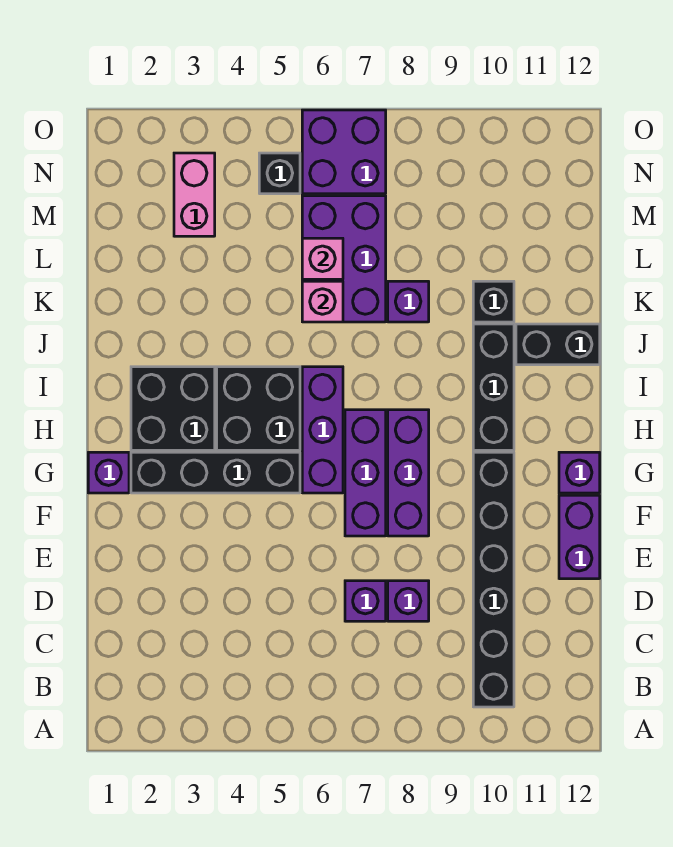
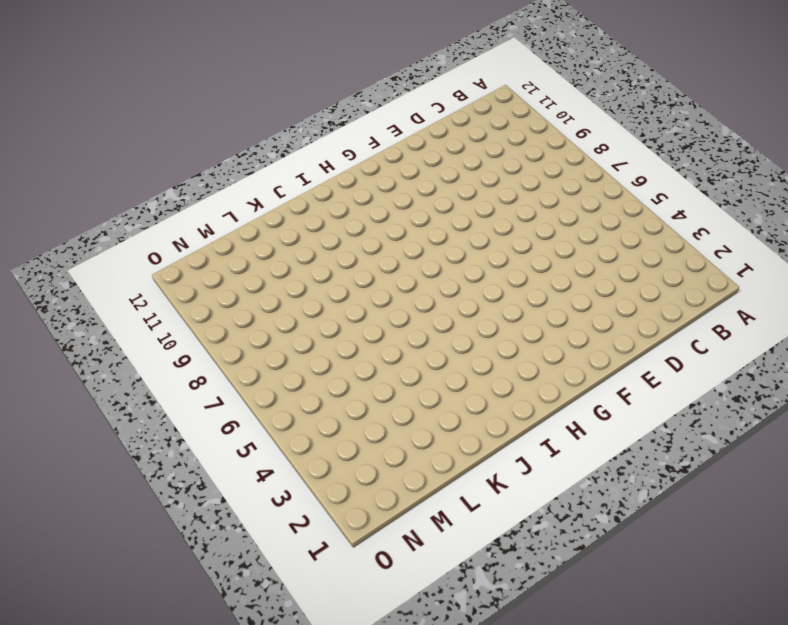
none -> black 1x6 brick [473,452,514,707]
none -> purple 1x1 brick [345,581,386,621]
none -> purple 1x1 brick [388,581,429,621]

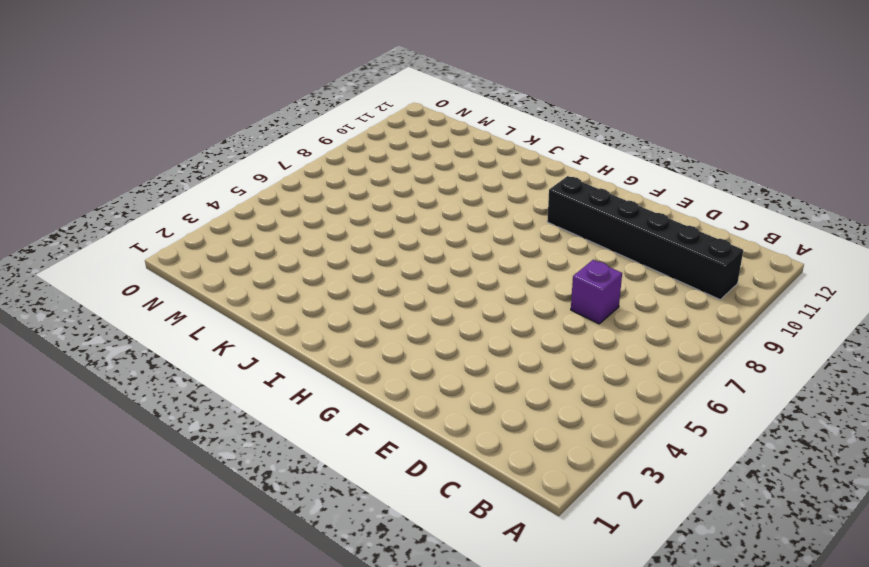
none -> purple 1x1 brick [388,581,429,621]
none -> purple 1x2 brick [559,495,600,579]
none -> purple 1x3 brick [345,410,386,536]

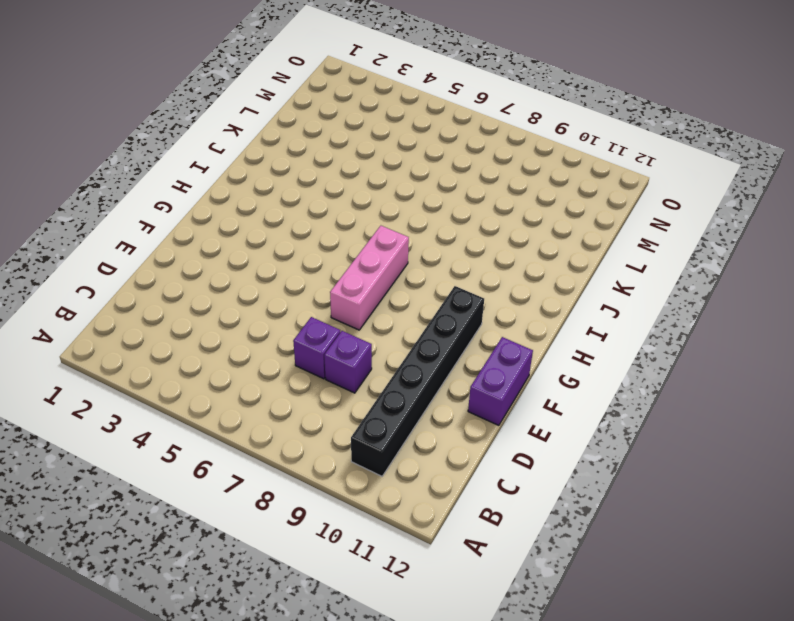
pink 1x3 brick [330,226,409,330] -> purple 1x3 brick [345,410,386,536]
none -> purple 1x3 brick [388,410,429,536]
none -> purple 1x1 brick [88,452,129,493]
none -> black 1x4 brick [131,452,300,493]

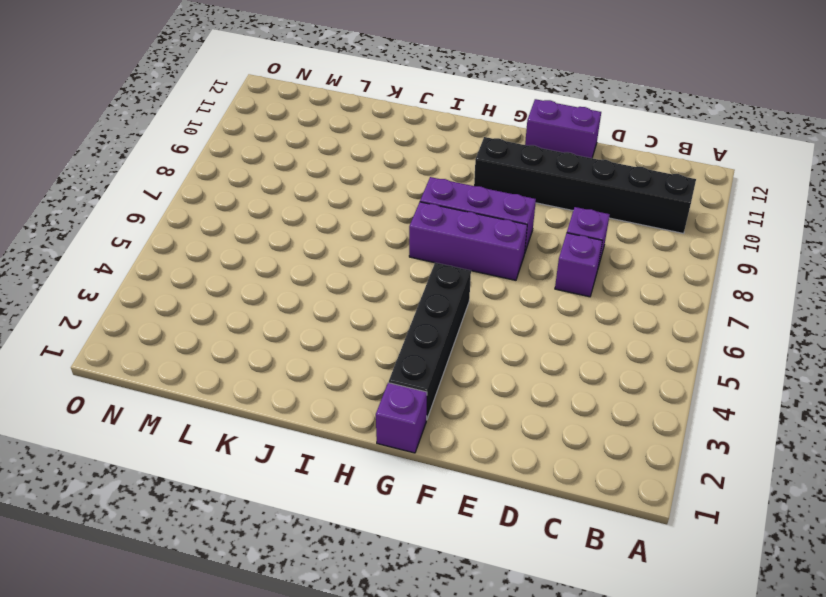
none -> purple 1x3 brick [302,367,343,493]
none -> purple 1x1 brick [559,452,600,493]
none -> black 2x2 brick [131,367,215,450]

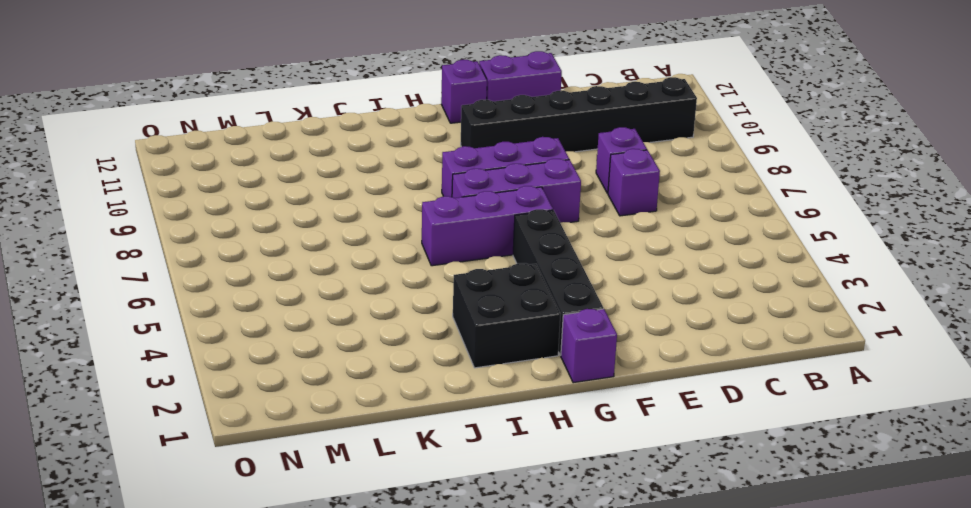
none -> black 2x2 brick [217,367,300,450]
none -> black 1x3 brick [473,324,514,450]
none -> black 1x2 brick [516,324,600,365]

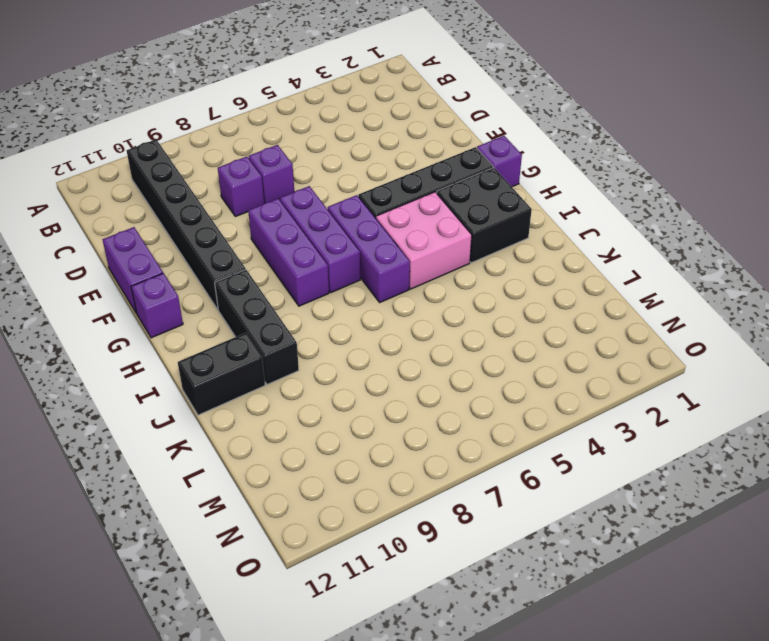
pink 2x2 brick [376,192,472,289] -> black 2x2 brick [217,367,300,450]
none -> purple 2x3 brick [302,196,386,322]
none -> purple 1x1 brick [388,281,429,322]
none -> black 1x1 brick [473,281,514,322]

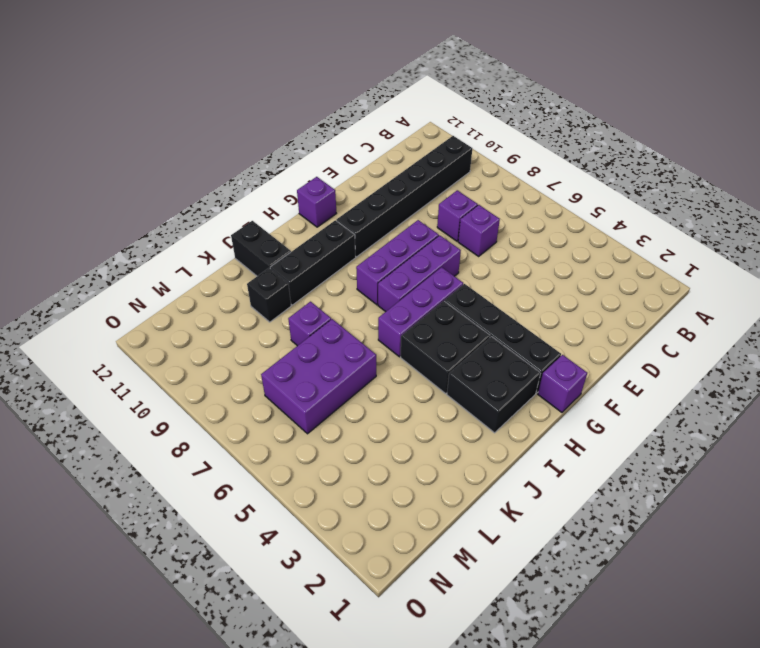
none -> purple 1x2 brick [559,495,600,579]
none -> pink 1x2 brick [174,153,215,236]
none -> black 1x1 brick [259,153,300,194]

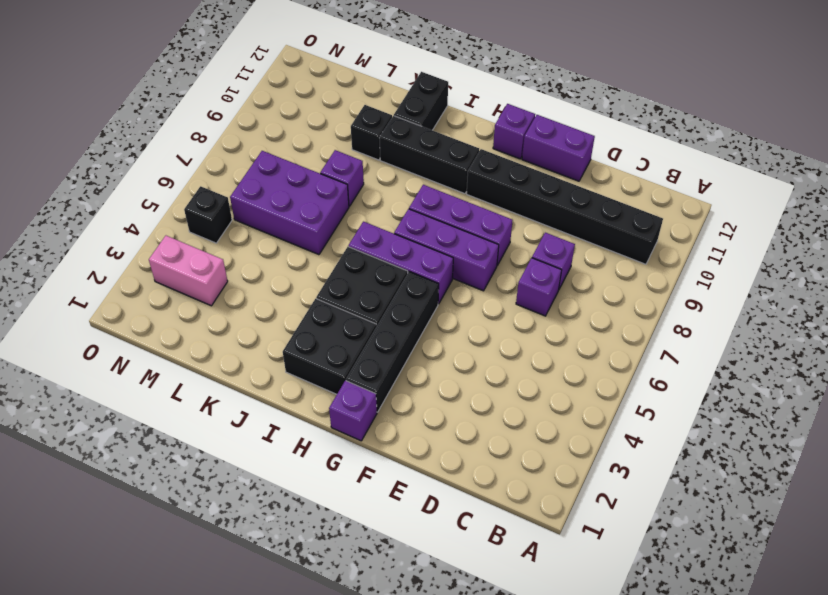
none -> purple 2x2 brick [302,110,386,194]
none -> pink 1x1 brick [302,281,343,322]
none -> pink 1x1 brick [302,238,343,279]

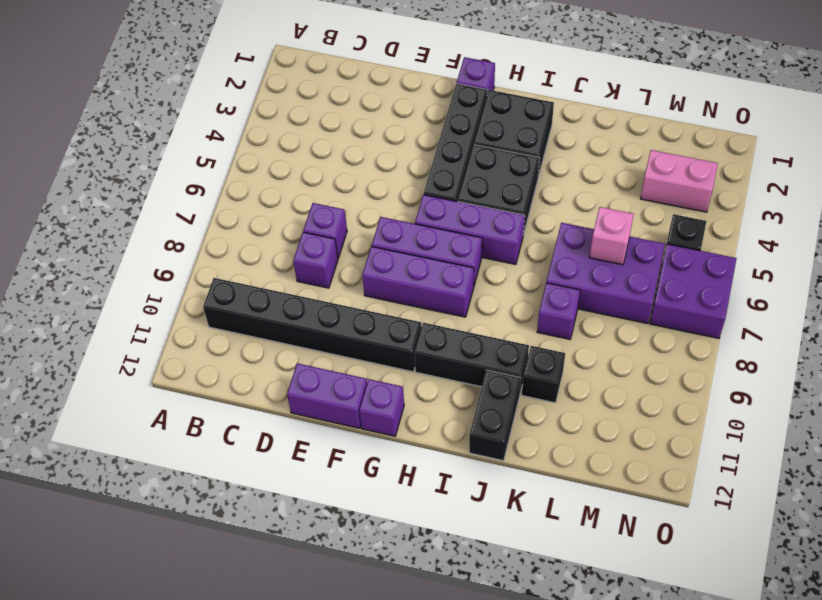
none -> pink 1x1 brick [302,281,343,322]

